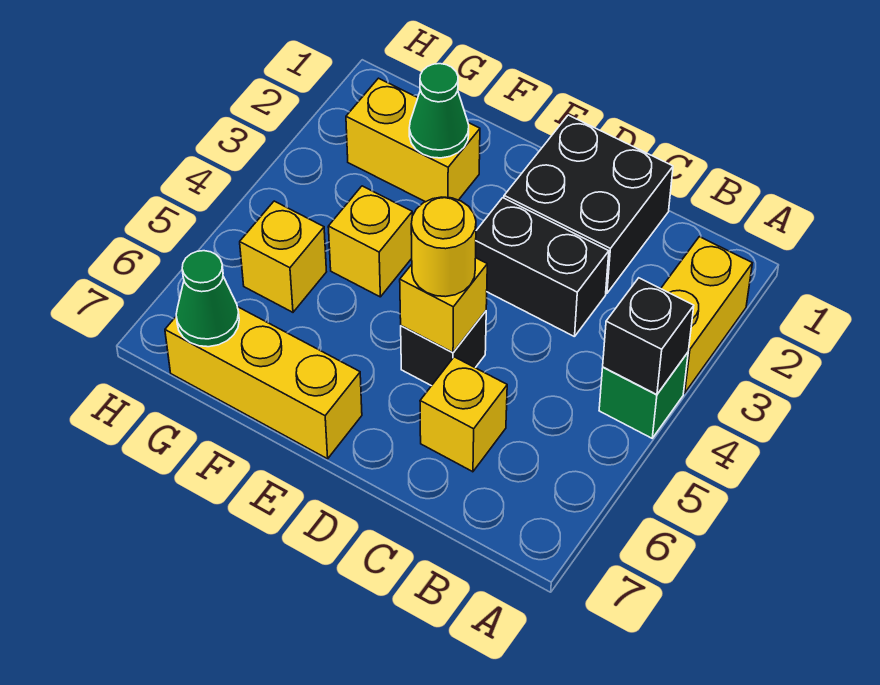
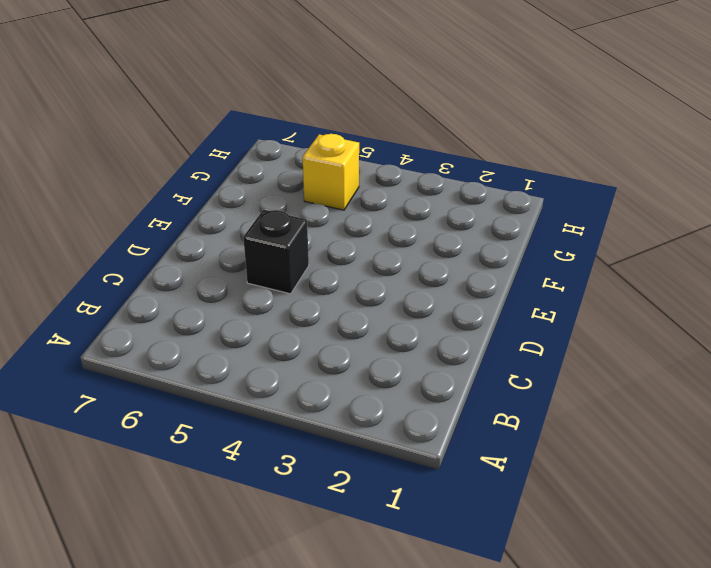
none -> yellow 1x2 brick [661,237,752,393]
none -> green 1x1 brick [599,353,688,438]
none -> black 2x2 brick [504,115,673,293]

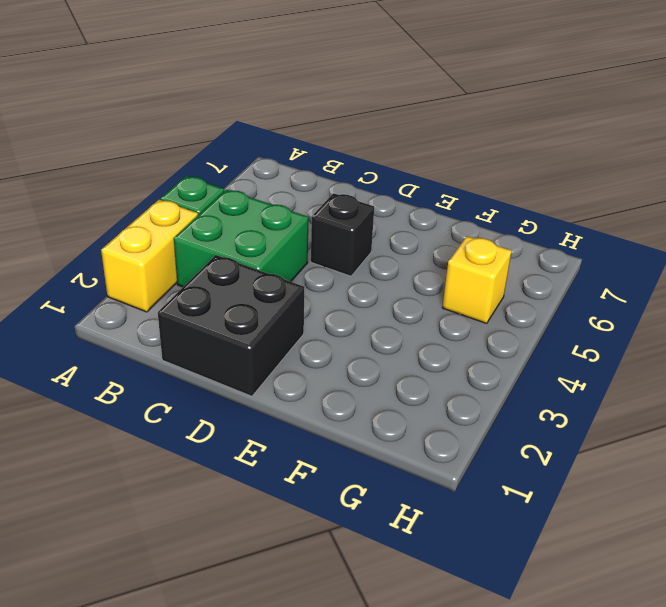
green 2x2 brick [174,190,309,287] -> black 1x2 brick [476,198,609,337]
none -> yellow 1x1 brick [420,357,507,472]
none -> yellow 1x3 brick [165,307,362,459]
none -> yellow 1x2 brick [346,78,480,202]

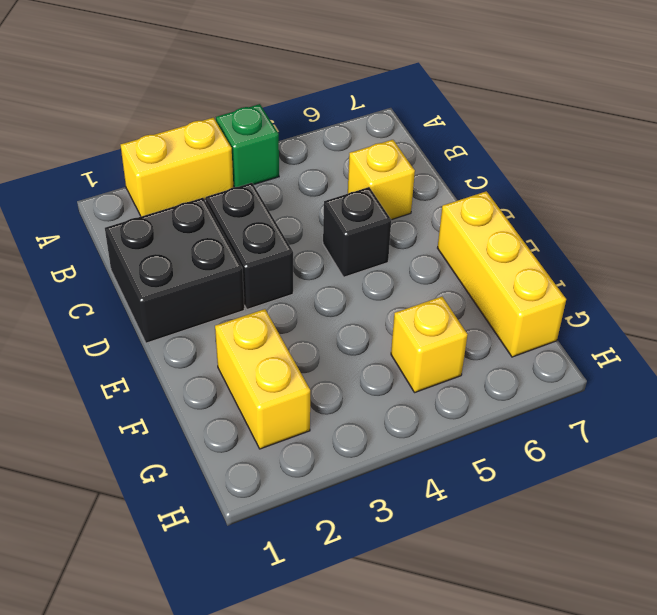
none -> yellow 1x1 brick [328,186,412,297]
none -> black 1x1 brick [603,278,694,395]
none -> yellow 1x1 brick [400,258,487,352]

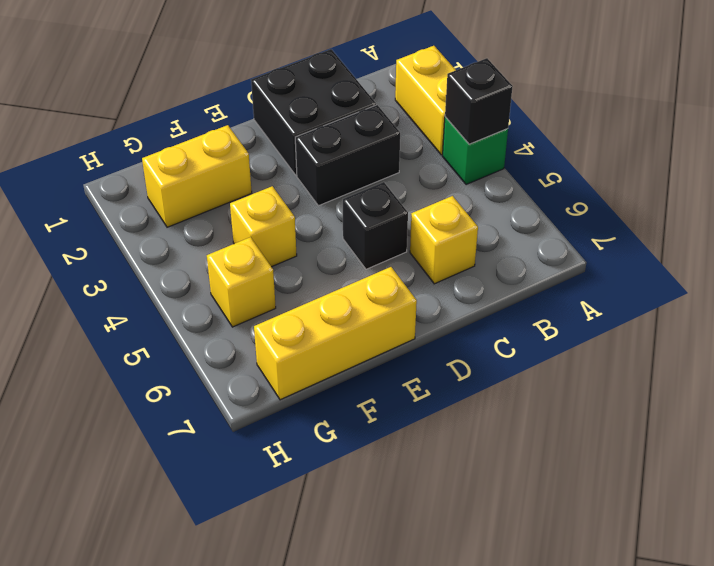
none -> yellow 1x1 brick [400,258,487,352]
none -> green 1x1 cone [409,64,469,158]
none -> green 1x1 cone [176,251,239,347]

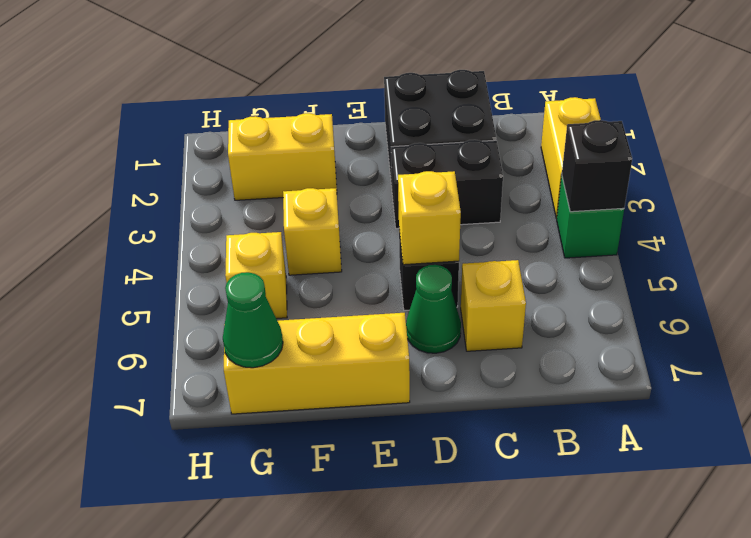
green 1x1 cone [406,265,461,353] -> green 1x1 cone moved to [409,64,469,158]
none -> yellow 1x1 round brick [411,197,476,297]

